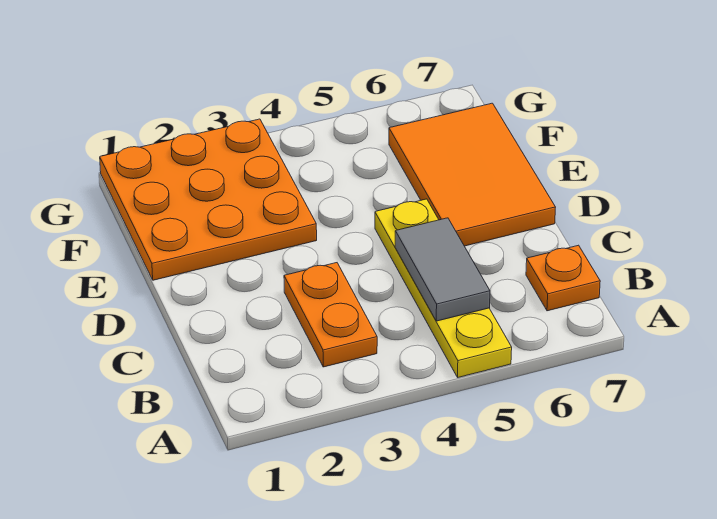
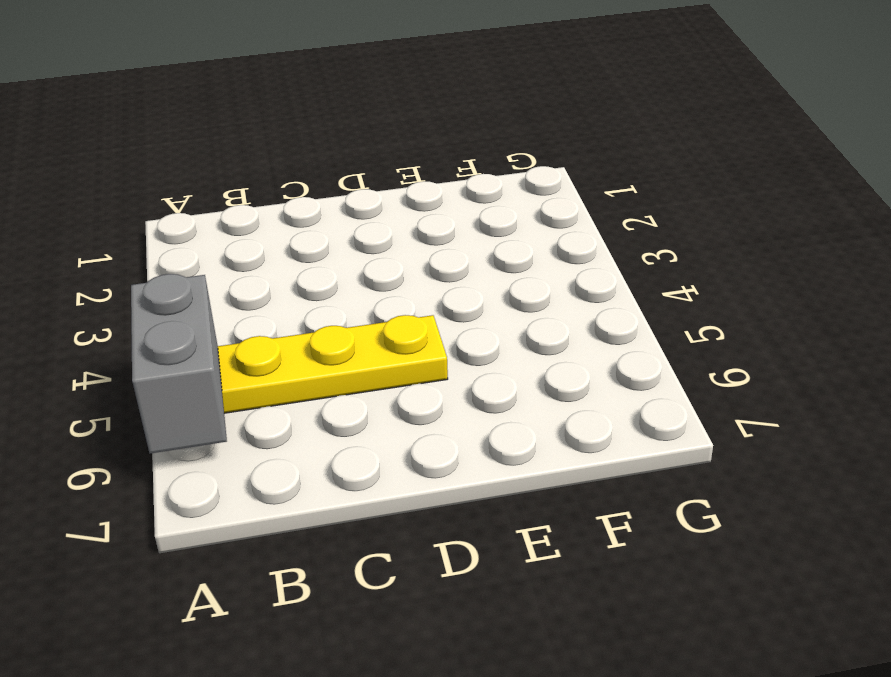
grey 1x2 brick [131,274,227,453] -> none
none -> orange 1x2 plate [284,263,377,367]
none -> orange 1x1 plate [526,245,600,311]

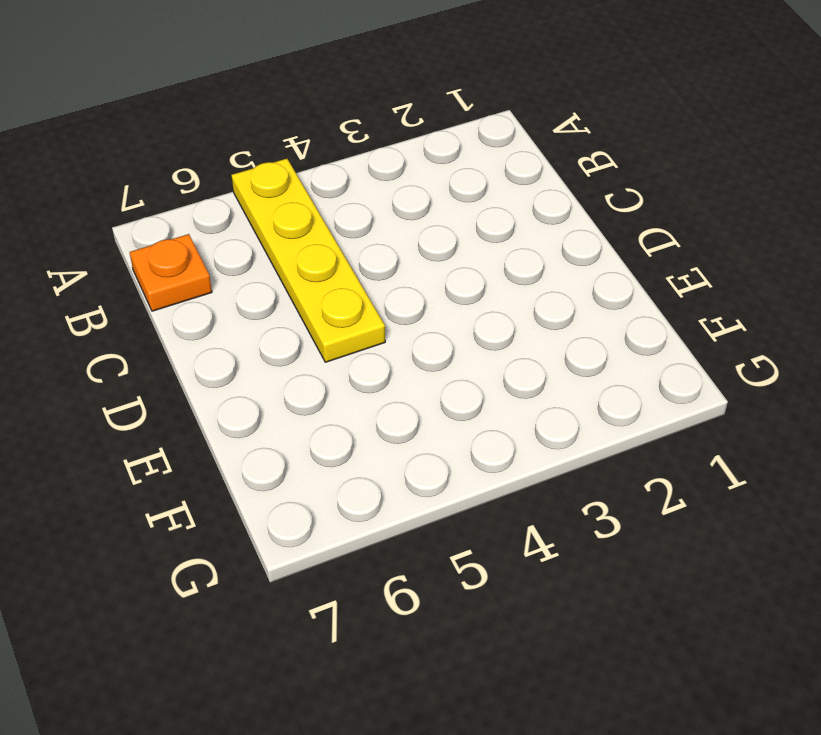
none -> orange 1x2 plate [284,263,377,367]
none -> orange 2x3 tile [389,103,556,246]

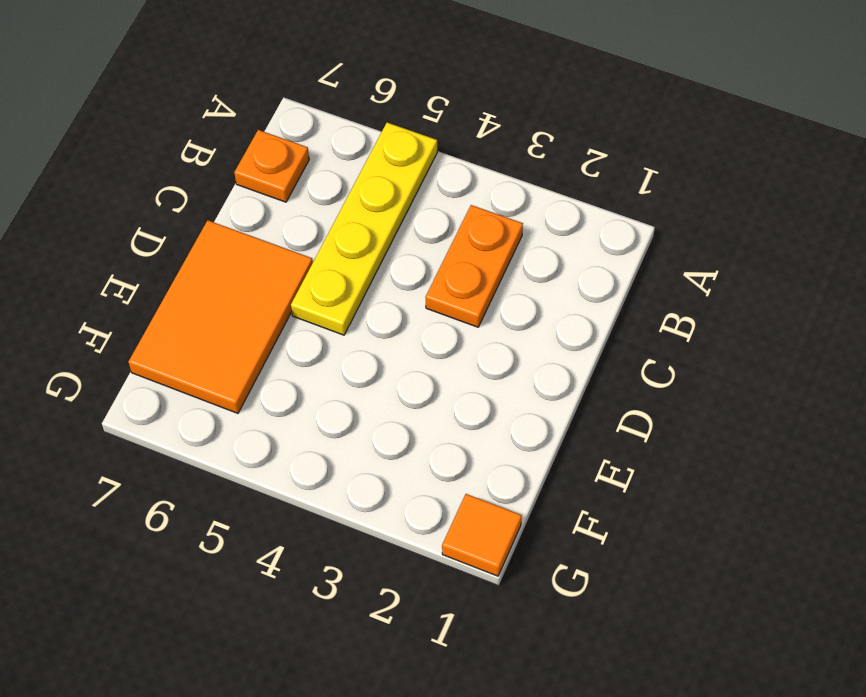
orange 1x1 tile [442,494,522,576] -> orange 3x3 plate [100,119,317,280]
none -> grey 1x2 tile [395,218,490,321]

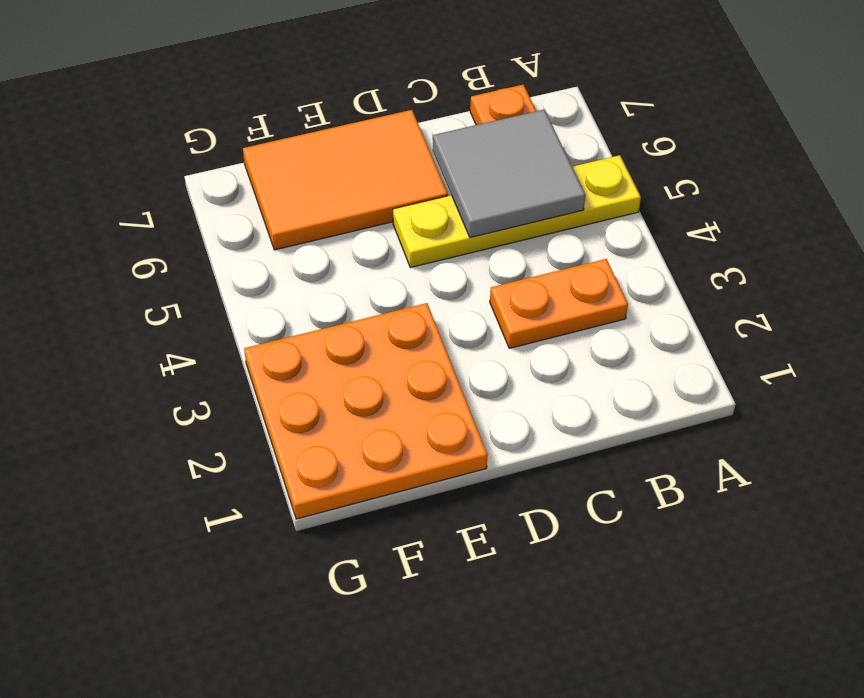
grey 2x2 tile [433,109,585,238] -> grey 1x2 tile [395,218,490,321]

